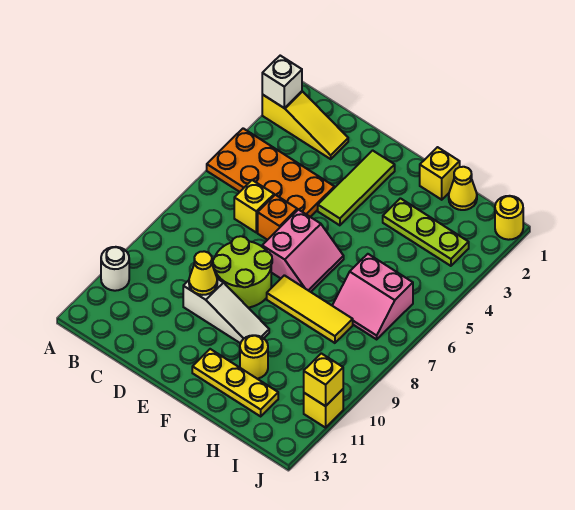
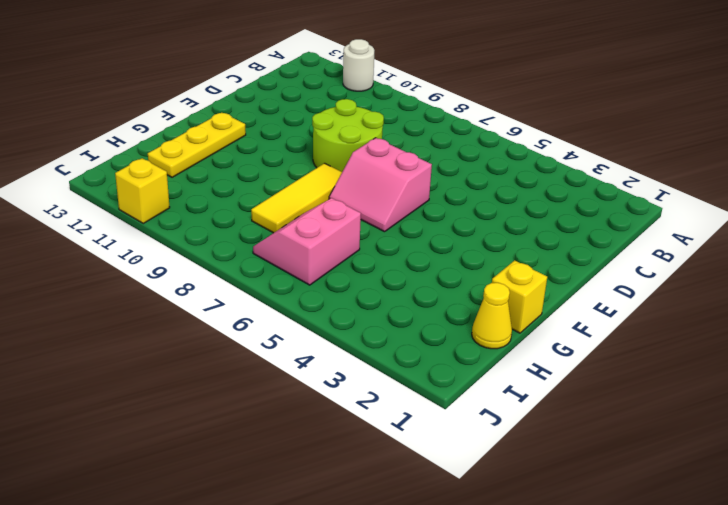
none -> yellow 1x3 slope [262,91,348,159]
none -> orange 2x4 plate [207,128,334,217]
none -> yellow 1x1 brick [234,180,274,232]

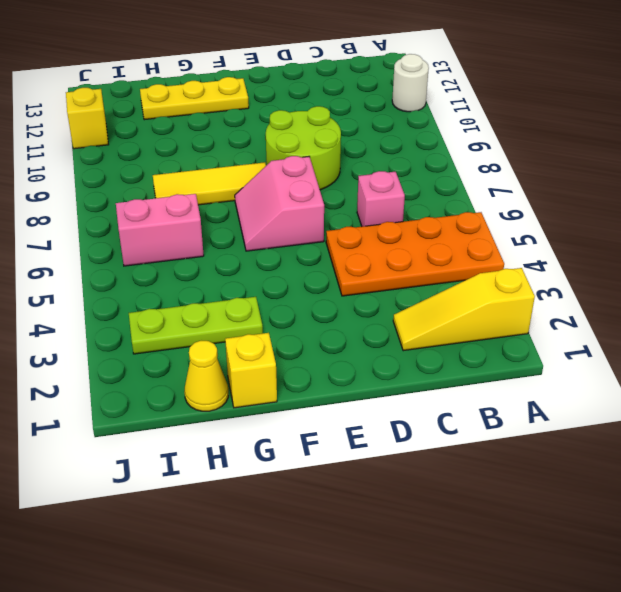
pink 1x1 brick [357,171,405,226] -> yellow 1x1 brick [234,180,274,232]
none -> orange 1x1 brick [258,195,297,240]
none -> white 1x3 slope [183,279,269,343]
none -> lime 1x3 tile [318,150,395,225]

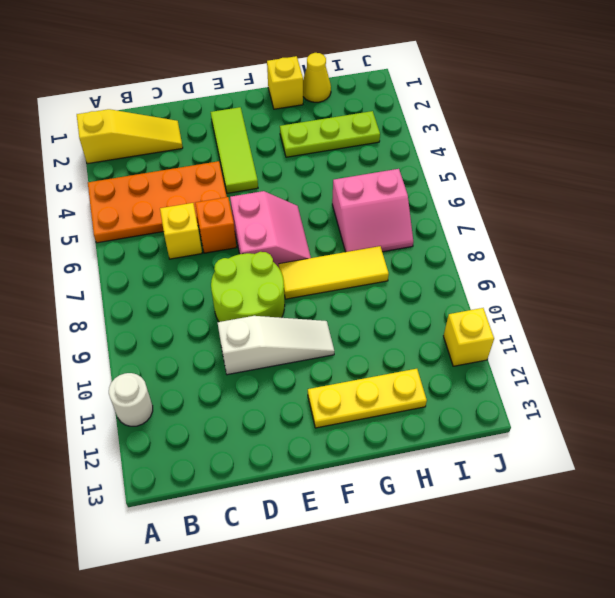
none -> yellow 1x1 round brick [240,335,268,379]
none -> yellow 1x1 round brick [495,196,523,240]
none -> white 1x1 brick [262,56,302,108]

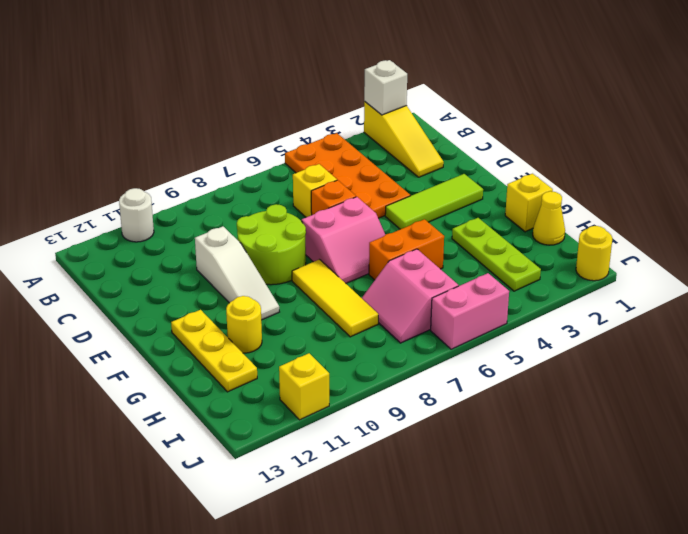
orange 1x2 brick [369,219,444,280] -> none
pink 1x2 brick [431,273,509,349] -> none
none -> yellow 1x1 cone [189,251,217,295]
none -> yellow 1x1 brick [304,353,343,406]

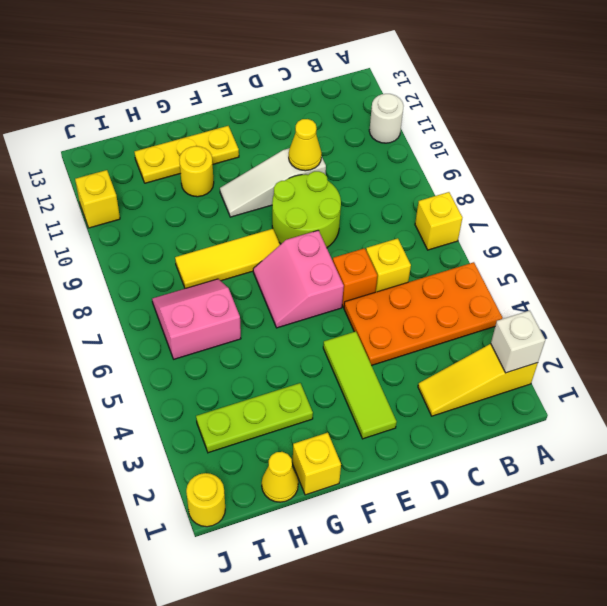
yellow 1x1 brick [415,192,462,250] -> yellow 1x1 brick moved to [304,353,343,406]

